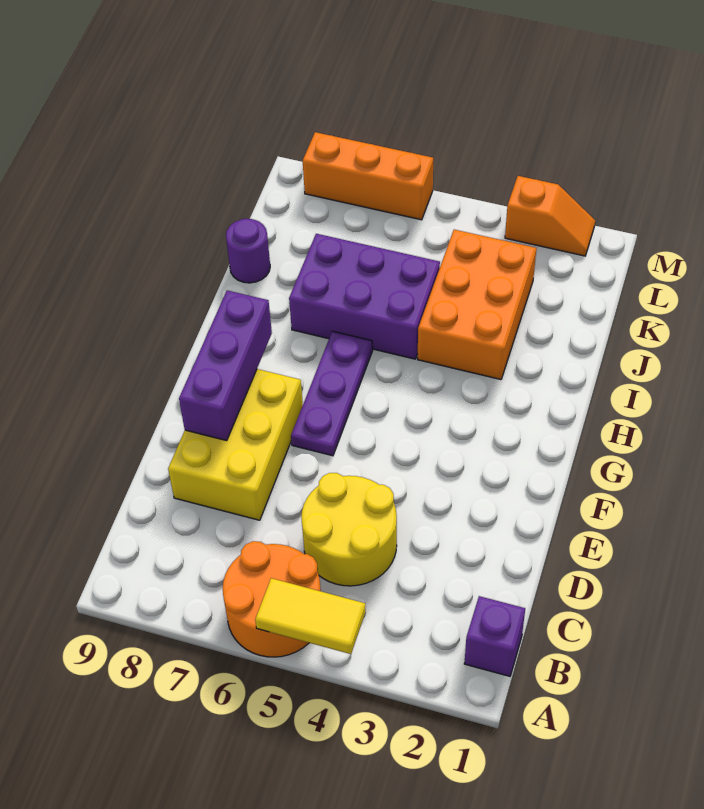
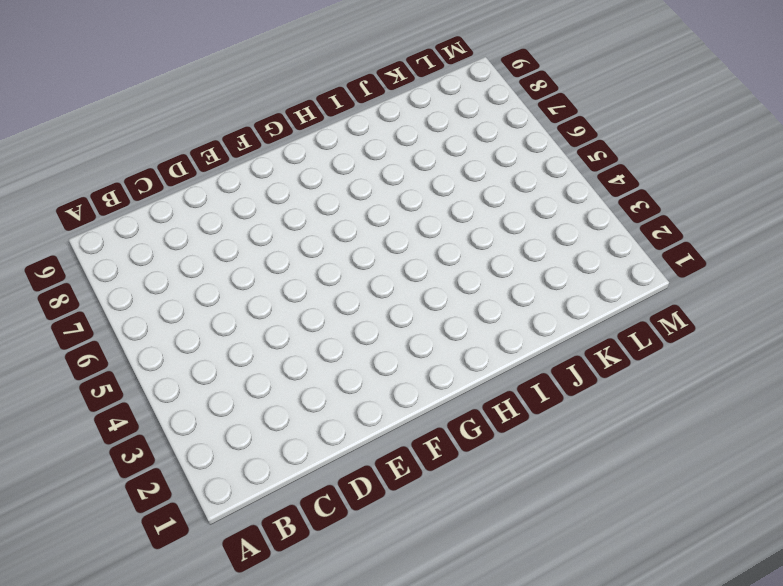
none -> orange 2x2 round brick [223,541,321,657]
none -> purple 1x1 brick [464,596,525,676]
none -> yellow 2x2 round brick [301,473,397,586]

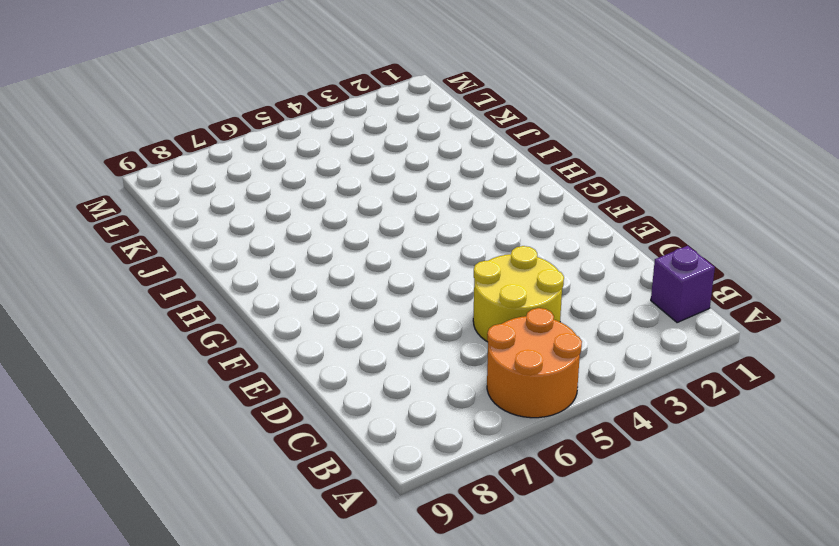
none -> yellow 2x3 brick [168,369,303,520]
none -> purple 1x3 plate [291,331,373,456]
none -> orange 2x3 brick [418,230,537,380]

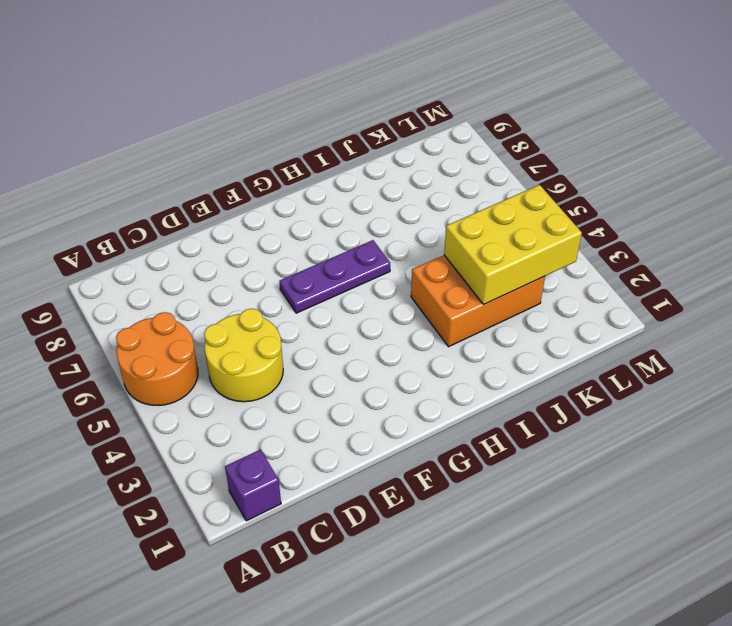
yellow 2x3 brick [444,185,582,304] -> yellow 2x3 brick moved to [168,369,303,520]
none -> purple 2x3 brick [289,234,440,359]
none -> purple 1x1 round brick [226,219,270,283]
none -> orange 1x2 slope [505,176,595,256]

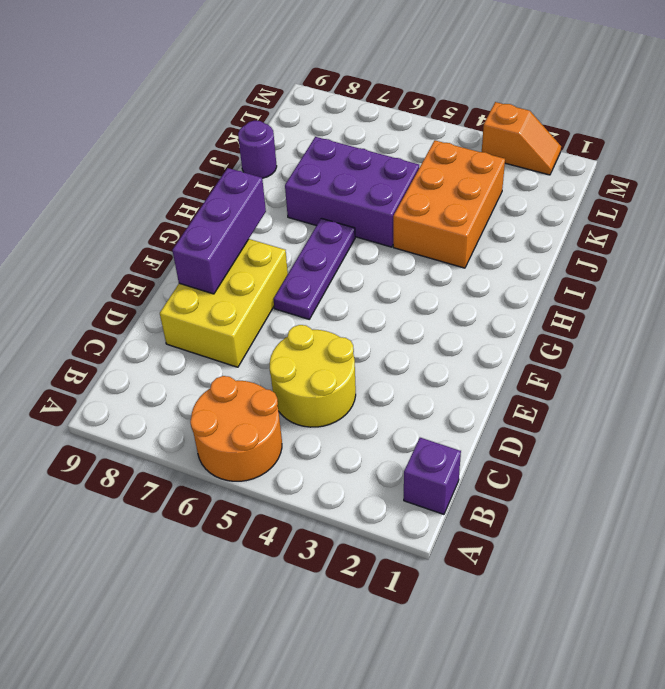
none -> orange 1x3 brick [303,132,433,220]
none -> yellow 1x2 tile [255,578,366,654]

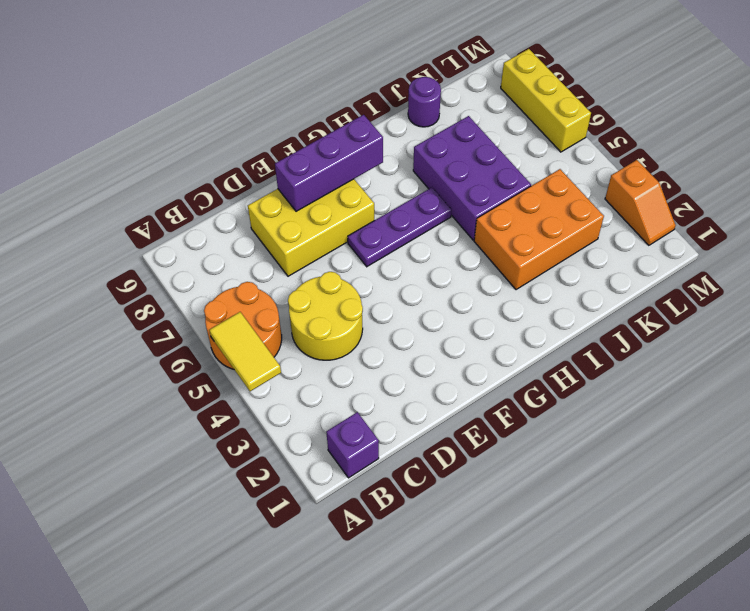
yellow 1x3 brick [501,49,591,152] -> orange 1x3 brick [303,132,433,220]

